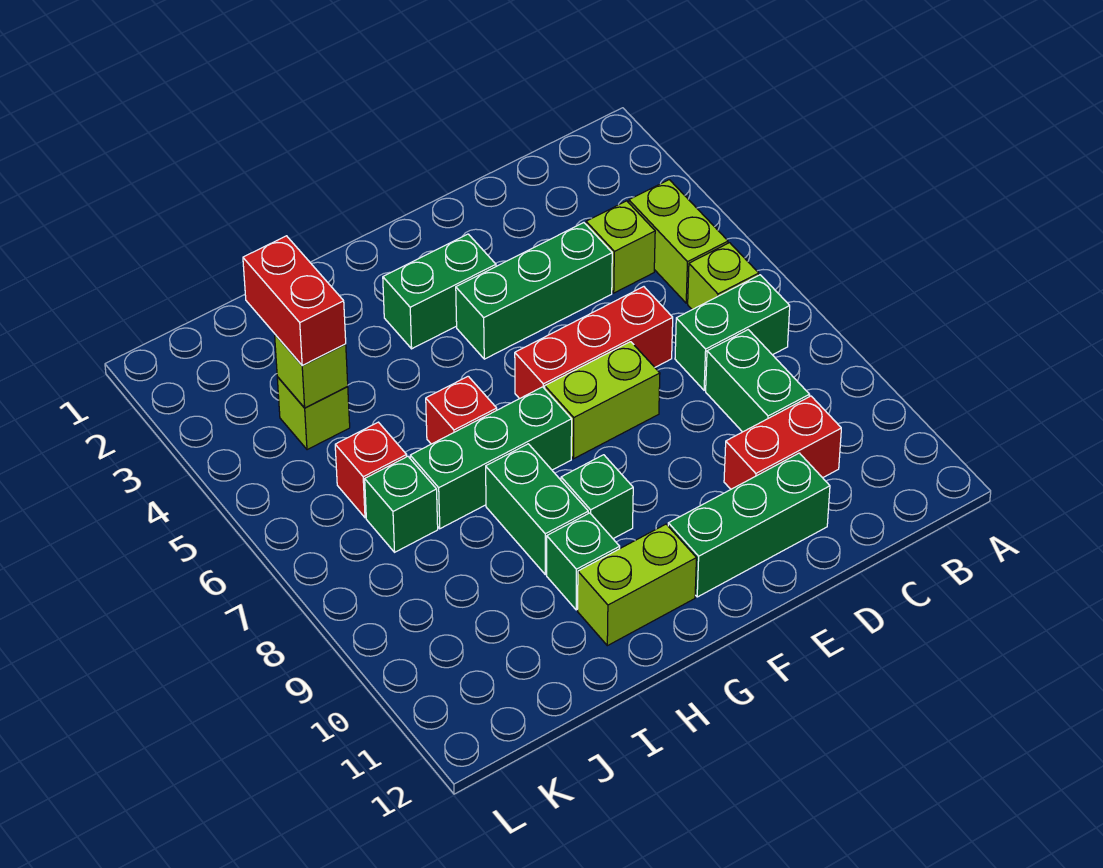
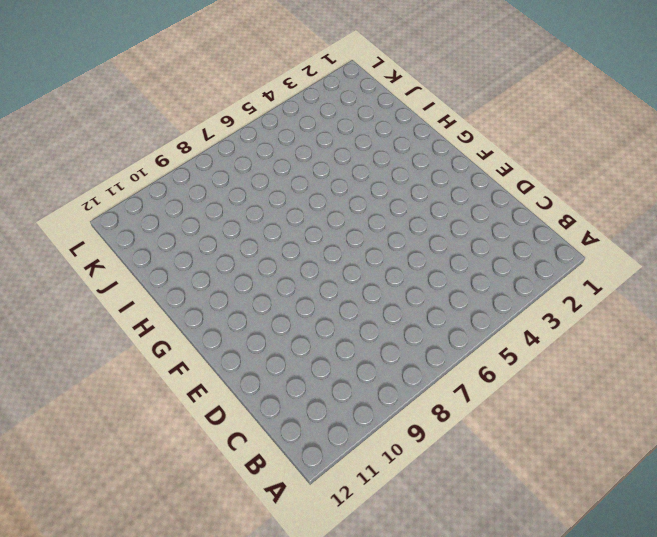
none -> lime 1x2 brick [629,180,728,303]
none -> lime 1x1 brick [688,243,759,310]
none -> green 1x2 brick [675,275,790,390]

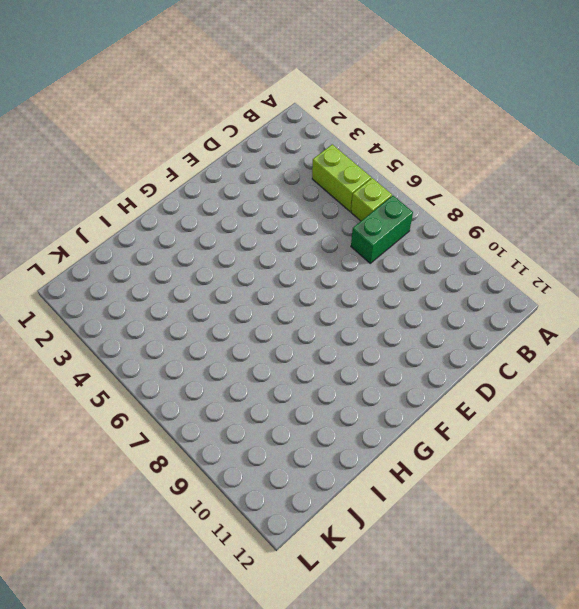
none -> lime 1x1 brick [586,201,655,293]
none -> green 1x2 brick [706,330,810,432]
none -> red 1x2 brick [724,396,841,489]

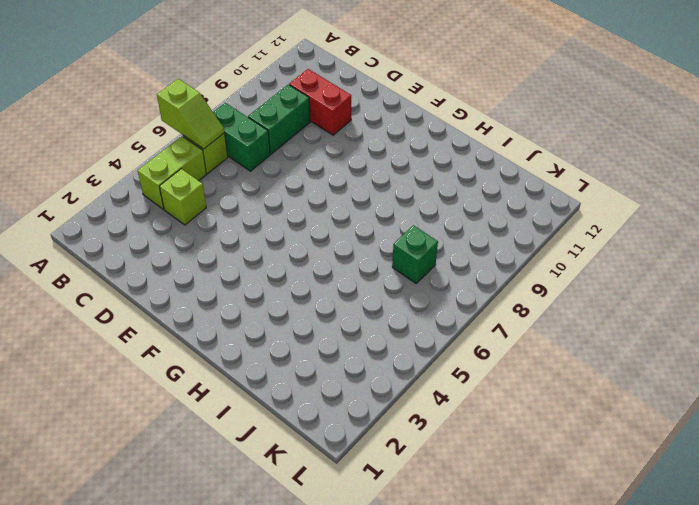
lime 1x2 slope [157,79,225,149] -> none
none -> green 1x3 brick [456,223,612,359]
none -> red 1x3 brick [515,287,673,399]
none -> green 1x3 brick [668,453,830,597]

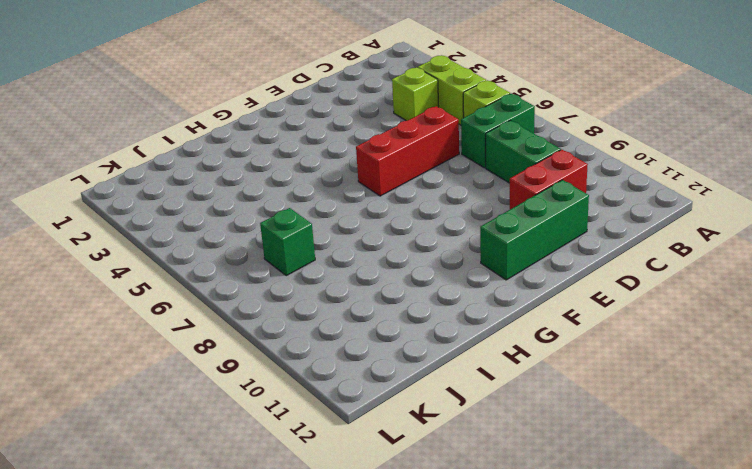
none -> green 1x3 brick [456,223,612,359]
none -> lime 1x2 brick [545,342,660,459]
none -> green 1x2 brick [383,234,496,349]

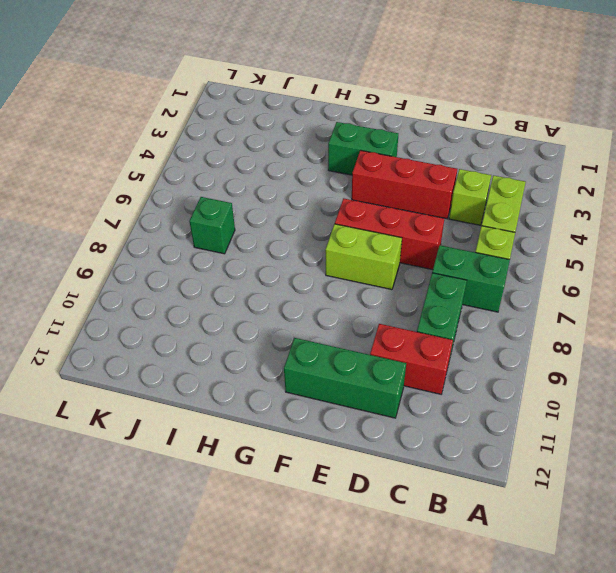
red 1x3 brick [352,150,457,219] -> green 1x3 brick [456,223,612,359]
none -> green 1x3 brick [410,387,572,529]
none -> green 1x1 brick [561,455,633,539]
none -> lime 1x2 brick [578,524,696,646]

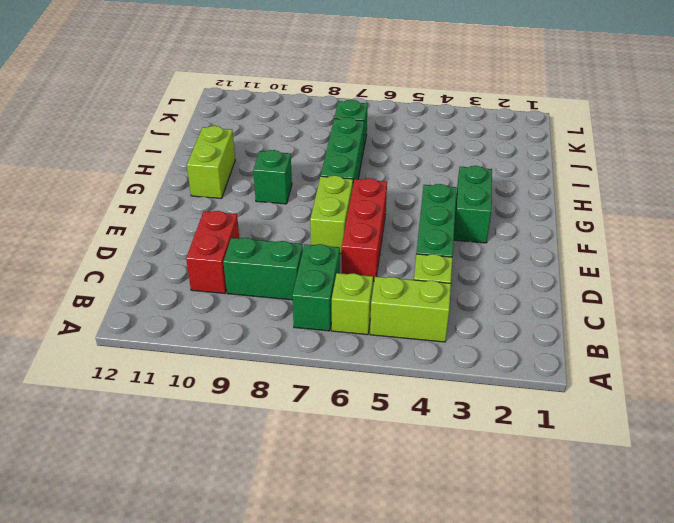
none -> green 1x3 brick [668,453,830,597]
none -> red 1x1 brick [426,376,497,444]
none -> green 1x2 brick [486,444,588,575]

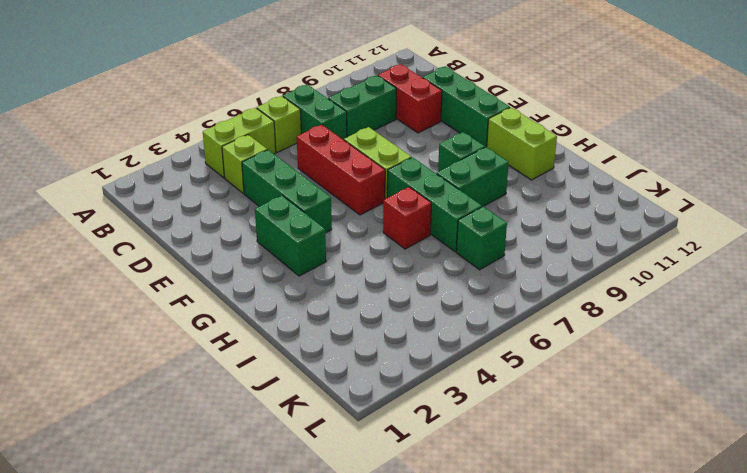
none -> green 1x1 brick [547,513,620,610]
none -> lime 1x1 brick [277,377,350,450]
none -> red 1x1 brick [335,422,407,518]

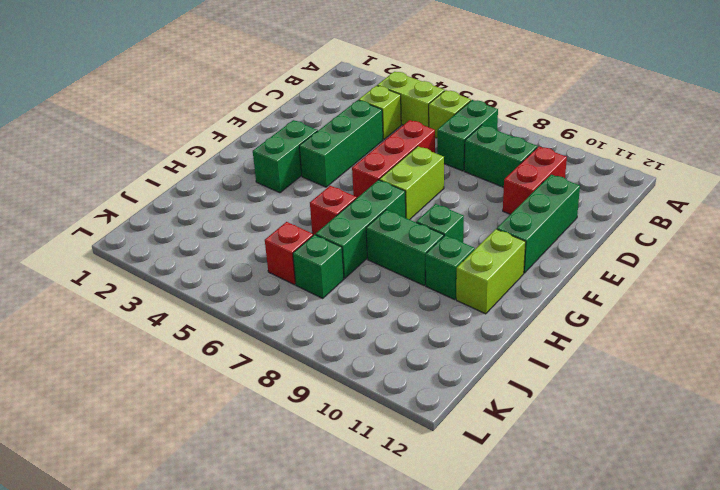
none -> lime 1x1 brick [277,377,350,450]
none -> lime 1x1 brick [275,335,348,408]
none -> red 1x2 brick [243,236,346,366]

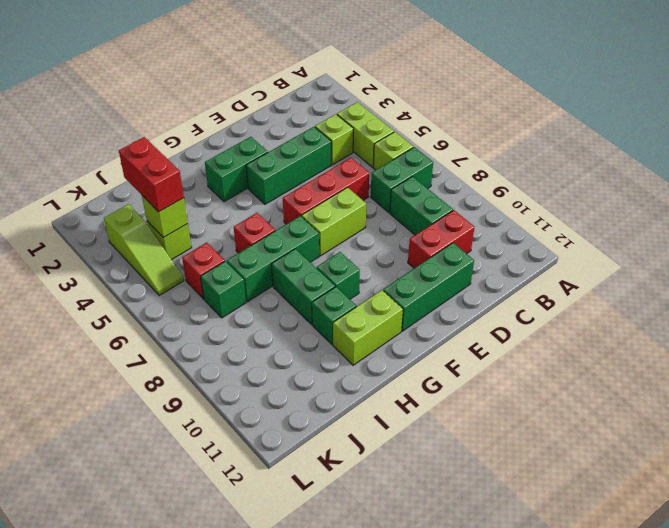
lime 1x3 slope [104,204,184,296] -> none

